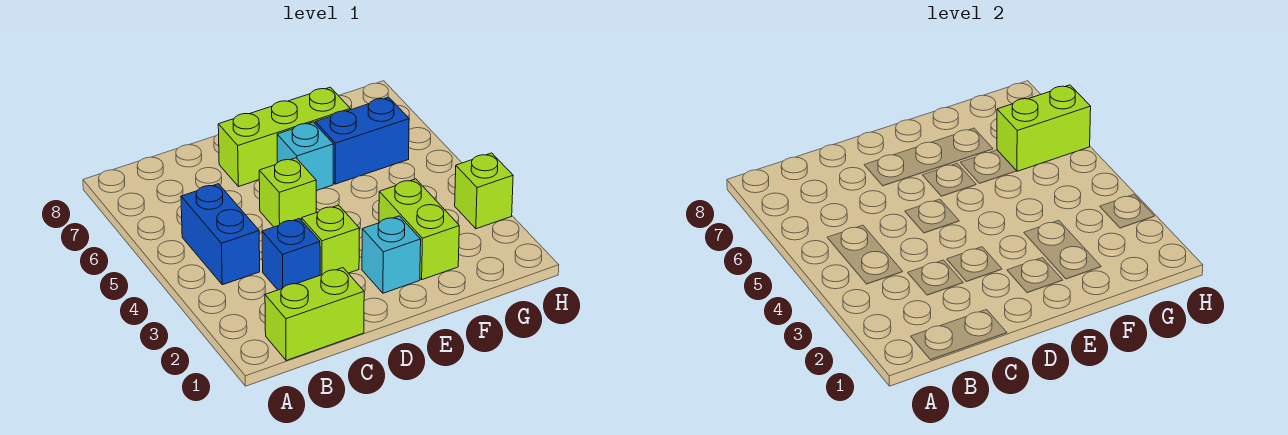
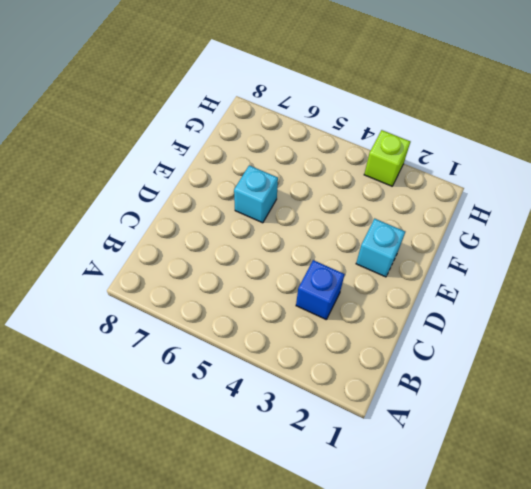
none -> lime 1x2 brick [265,268,364,361]
none -> blue 1x2 brick [181,184,260,285]
none -> lime 1x1 brick [302,205,359,275]

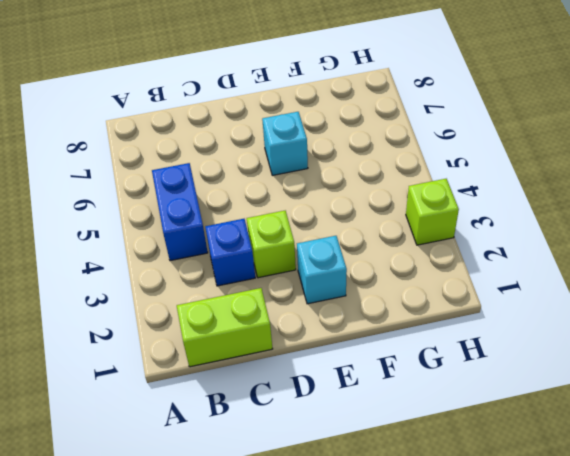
none -> lime 1x1 brick [259,158,316,227]
none -> lime 1x3 brick [218,87,350,187]
none -> lime 1x2 brick [379,179,459,280]

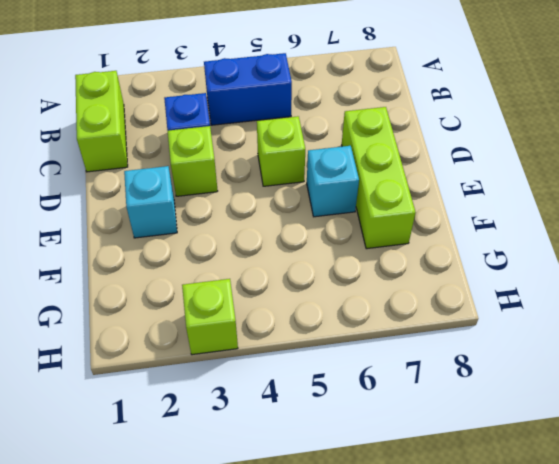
none -> lime 1x2 brick [379,179,459,280]
none -> blue 1x2 brick [315,97,409,184]
none -> lime 1x2 brick [997,85,1091,171]

